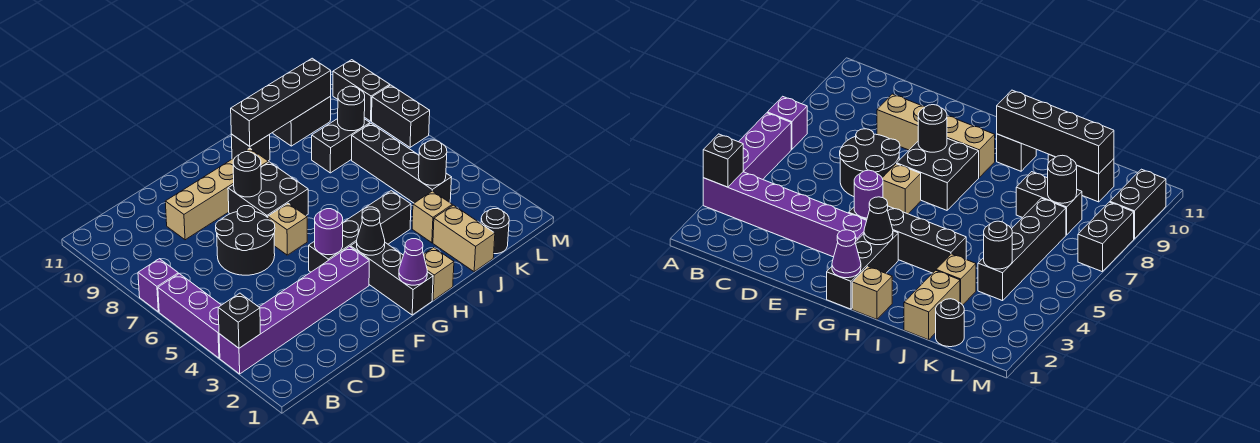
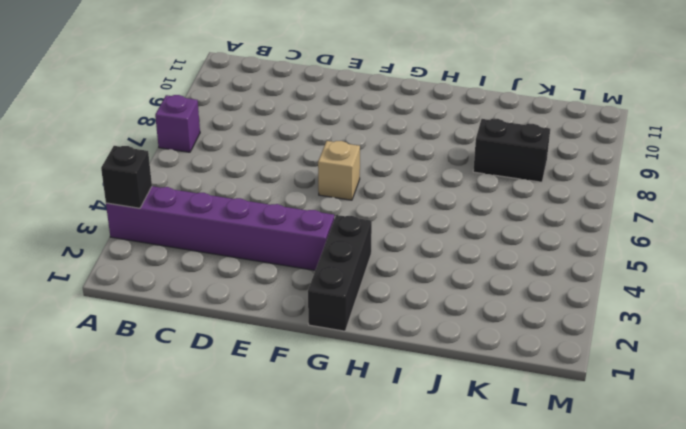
none -> purple 1x3 brick [158,274,221,358]
none -> black 2x2 round brick [216,206,275,275]
none -> tan 1x4 brick [165,148,268,240]

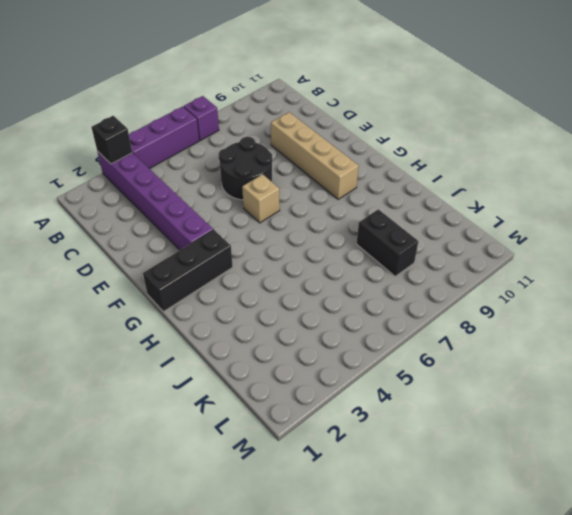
none -> black 1x4 brick [309,191,411,272]
none -> black 2x2 brick [228,162,308,217]
none -> tan 1x1 brick [423,248,454,300]

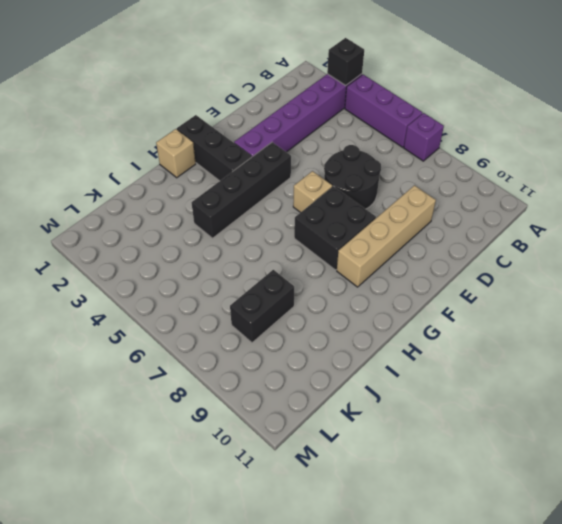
none -> black 1x1 brick [231,134,270,161]
none -> tan 1x2 brick [433,205,495,272]
none -> tan 1x1 brick [412,191,452,243]

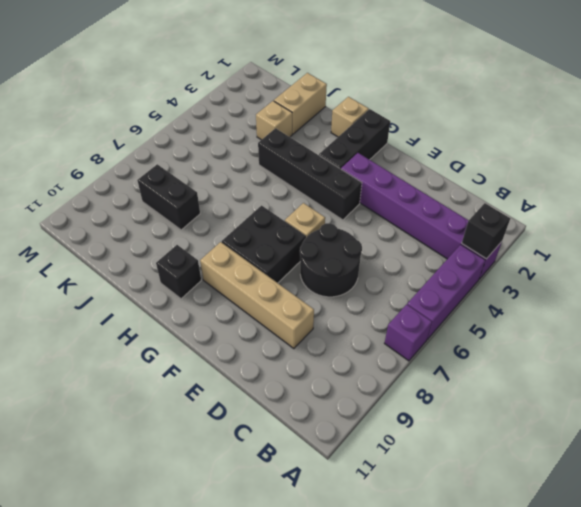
none -> black 1x2 brick [273,97,331,146]
none -> black 1x1 round brick [481,209,509,254]
none -> black 1x4 brick [352,124,452,203]

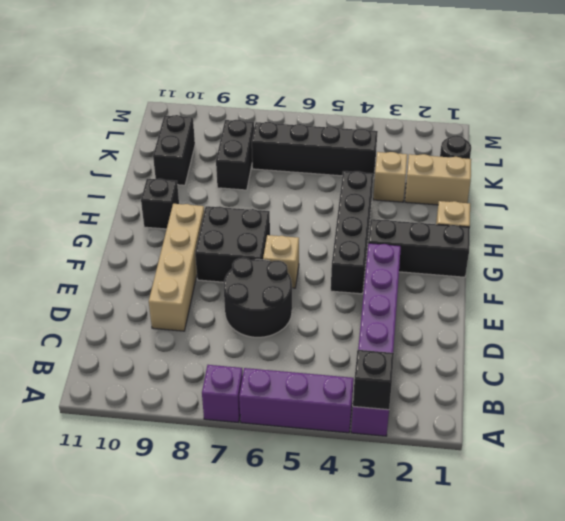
none -> black 1x2 brick [372,85,430,147]
none -> black 1x2 brick [333,60,390,121]
none -> purple 1x1 round brick [315,209,343,255]

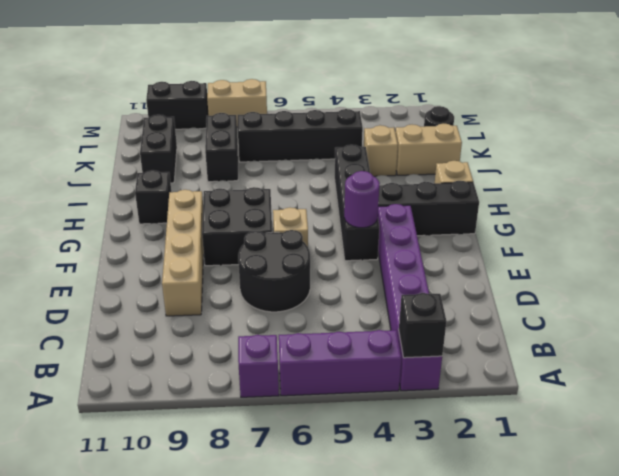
tan 1x2 brick [207,79,267,127] -> black 1x2 brick [372,85,430,147]
none -> black 1x1 round brick [233,152,261,197]
none -> purple 1x1 cone [399,239,427,285]
none -> black 1x1 cone [357,209,385,255]

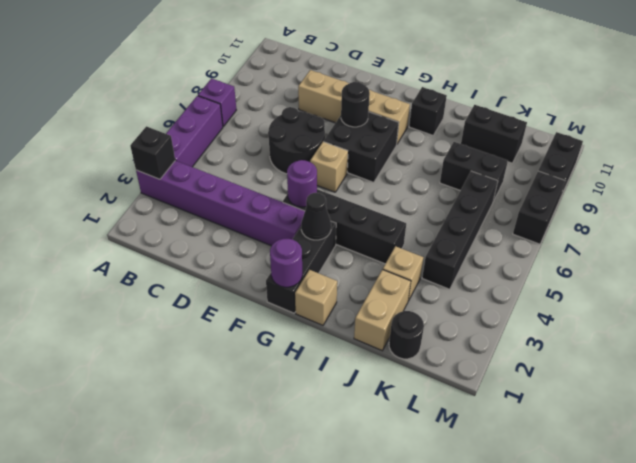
purple 1x1 round brick [270,239,302,287] -> purple 1x1 cone [399,239,427,285]
none -> black 1x4 brick [231,58,331,146]
none -> black 1x1 round brick [418,140,447,185]
none -> black 1x1 round brick [338,86,365,131]

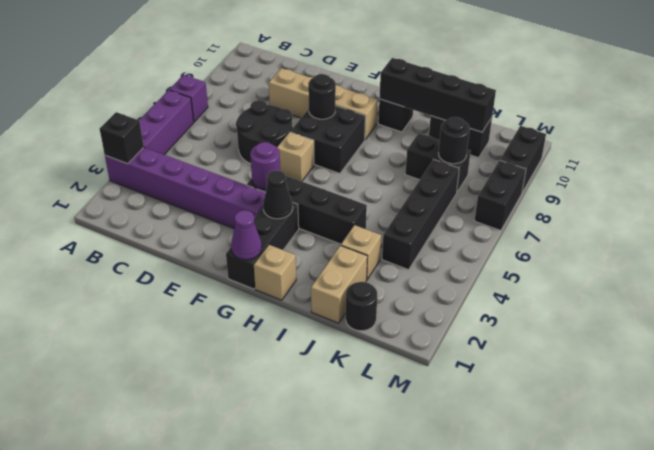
none -> black 1x1 round brick [418,140,447,185]

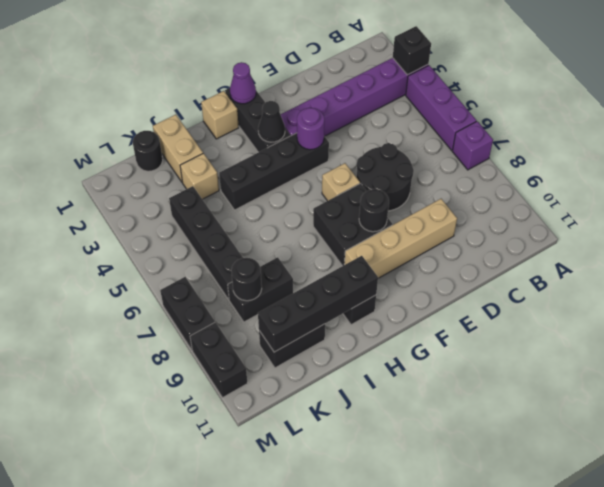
none -> black 1x1 round brick [418,140,447,185]

